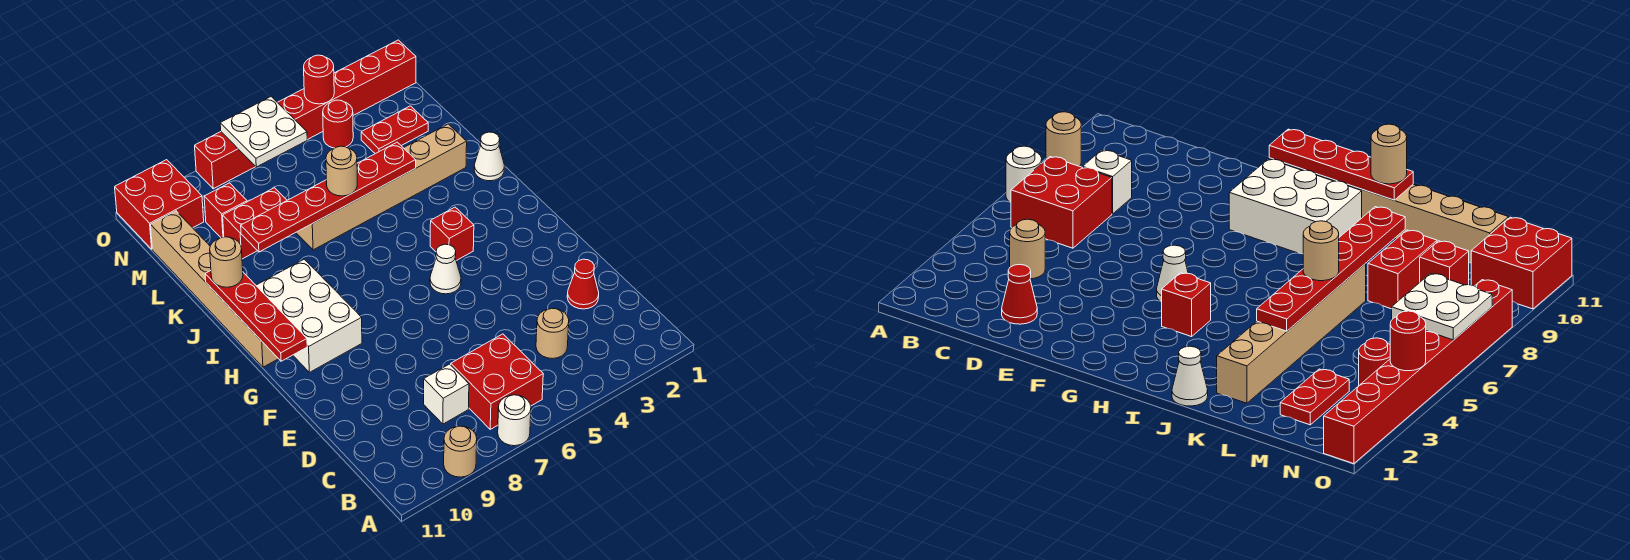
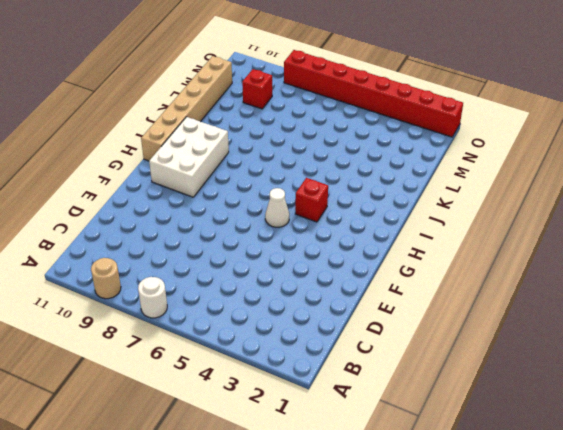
none -> red 2x2 brick [451,334,543,429]
none -> tan 1x1 round brick [536,308,569,359]
none -> white 1x1 brick [424,364,469,424]

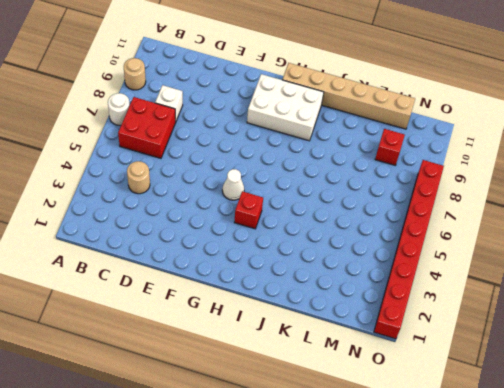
none -> red 1x1 cone [567,259,599,309]
none -> white 1x1 cone [474,132,505,181]
none -> tan 1x6 brick [296,124,467,250]

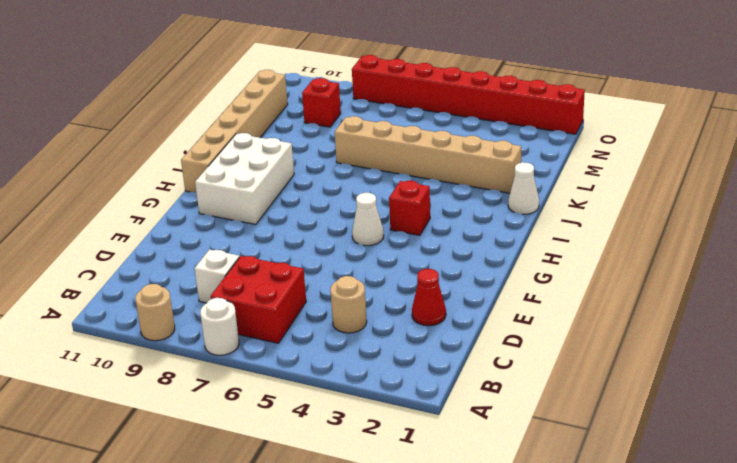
none -> red 1x2 brick [223,188,287,259]
none -> red 1x2 plate [361,106,428,154]
none -> red 1x1 round brick [323,100,353,148]

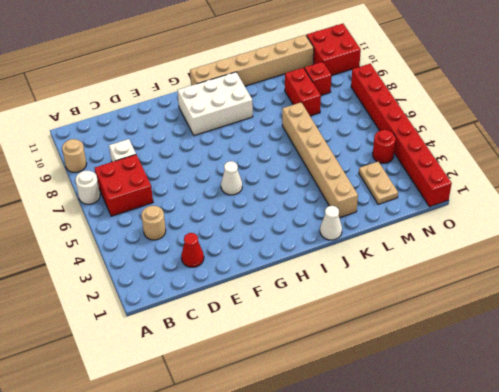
tan 1x2 plate [359,162,398,204] -> red 1x2 plate [361,106,428,154]
none -> red 1x1 brick [430,207,474,261]
none -> red 1x4 plate [205,271,307,361]
none -> red 1x6 plate [241,142,416,252]

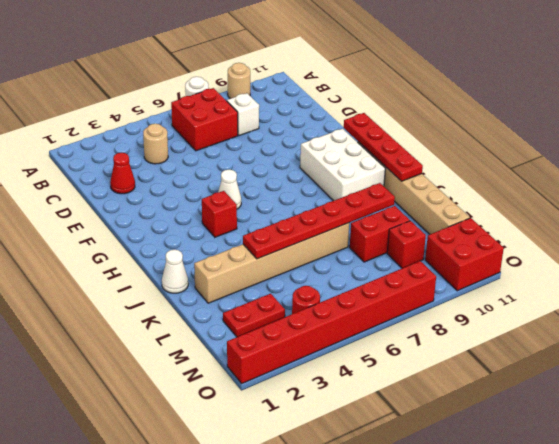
none -> white 2x2 plate [220,97,307,167]
none -> red 1x1 round brick [304,55,334,104]
none -> tan 1x1 round brick [210,237,243,287]

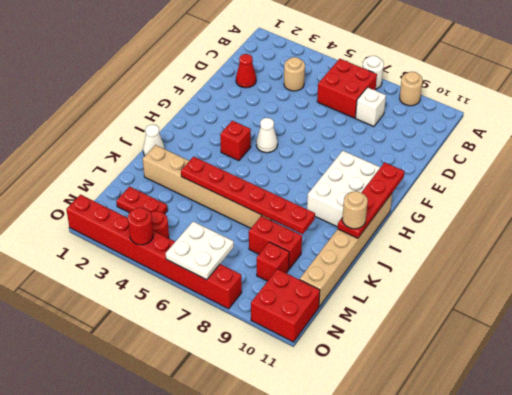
none -> tan 1x1 round brick [326,146,357,196]

